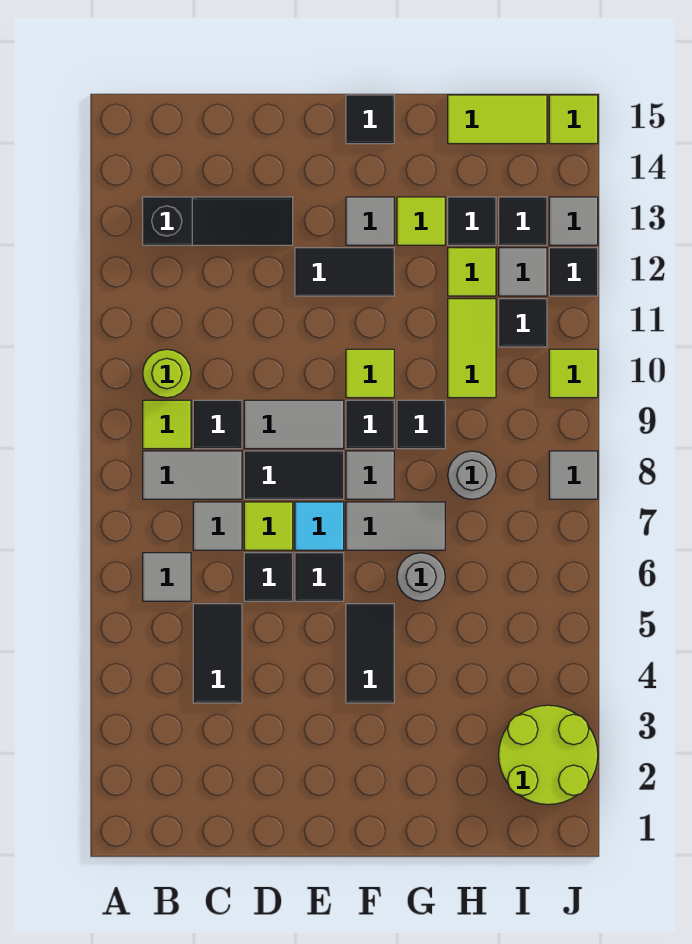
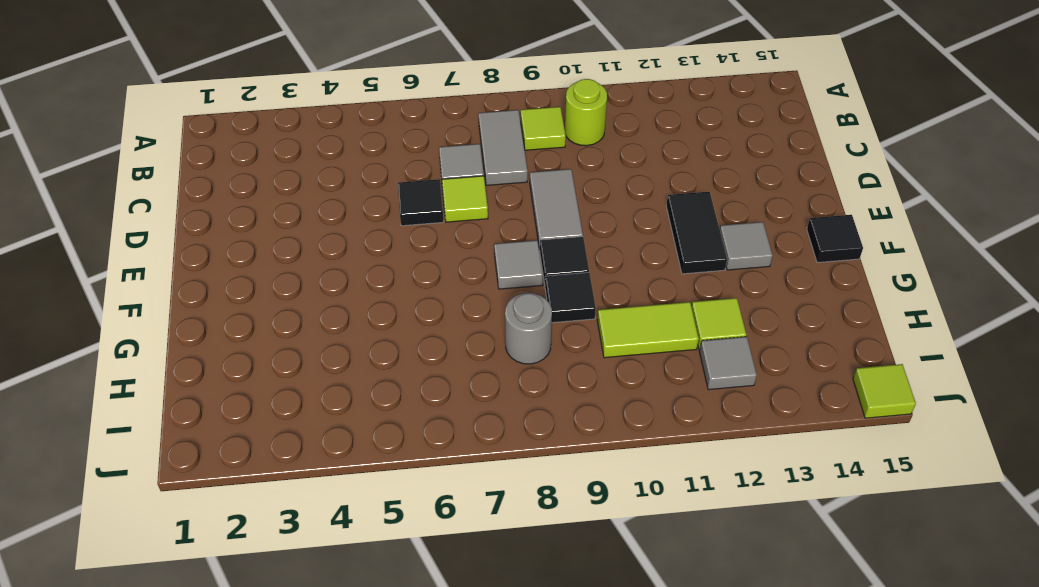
none -> grey 1x1 tile [143,553,191,601]
none -> black 1x3 slope [143,197,293,245]
none -> black 1x2 tile [193,604,242,703]
none -> black 1x1 tile [193,400,242,449]

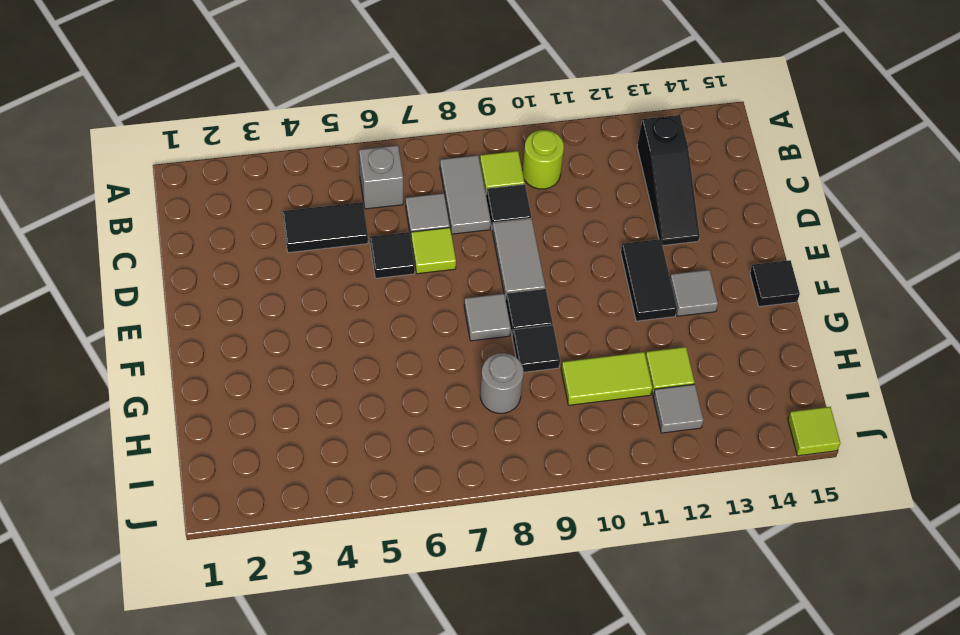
grey 1x1 brick [359,145,403,209] -> grey 1x1 tile [143,553,191,601]
none -> black 1x2 tile [244,451,344,499]
none -> black 1x1 tile [295,553,344,601]
none -> cyan 1x1 tile [295,502,344,550]
none -> black 1x2 tile [346,604,394,703]

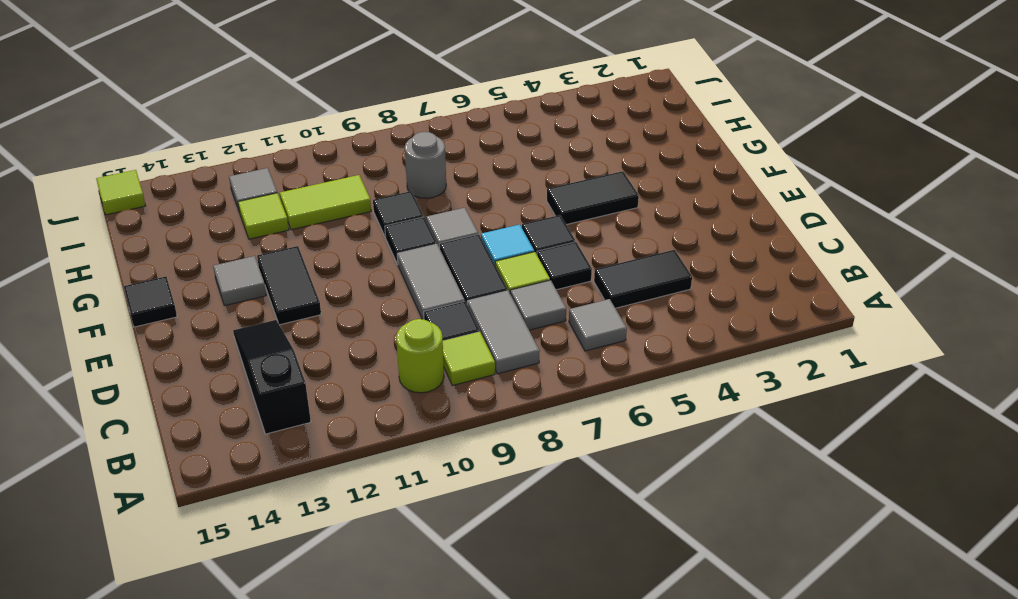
none -> grey 1x2 tile [346,502,445,550]
none -> lime 1x1 tile [346,349,394,398]
none -> grey 1x1 round brick [397,553,445,601]
none -> lime 1x1 tile [397,197,445,245]

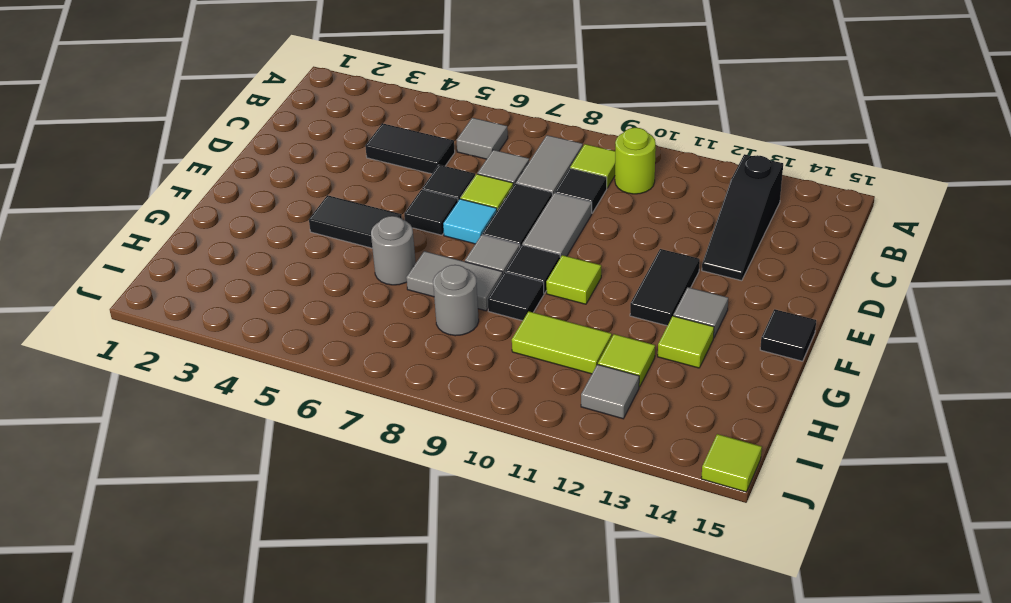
grey 1x2 tile [406,251,503,311] -> grey 1x2 tile turned to [346,502,445,550]
none -> black 1x1 tile [448,197,496,245]
none -> lime 1x2 tile [448,95,547,144]
none -> lime 2x2 round brick [499,705,598,805]
none -> black 1x1 tile [499,299,547,347]

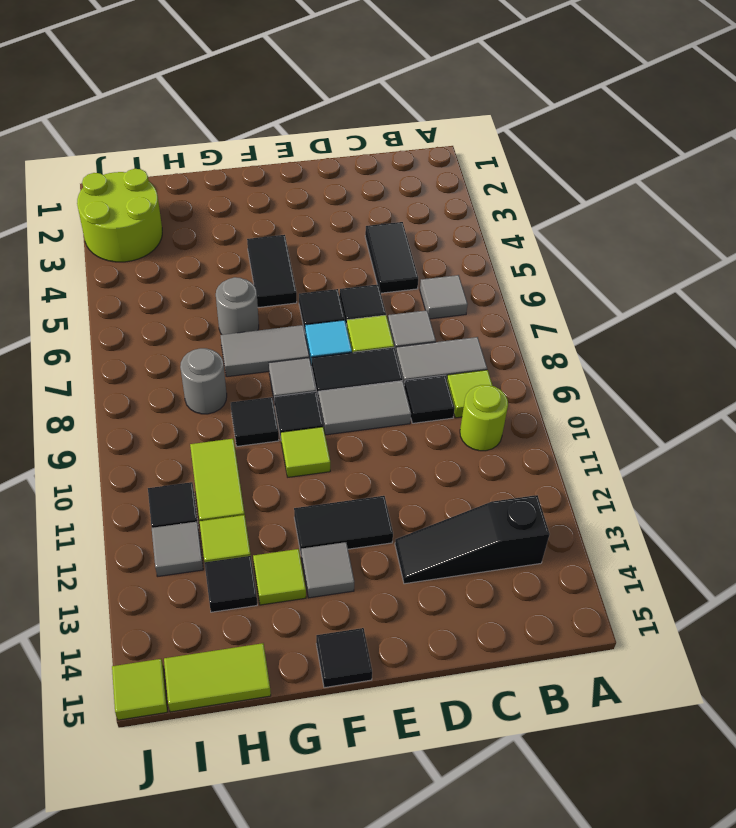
none -> black 1x1 tile [499,197,547,245]
none -> grey 1x1 tile [549,451,598,499]
none -> lime 1x1 tile [549,349,598,398]
none -> black 1x1 tile [549,248,598,296]

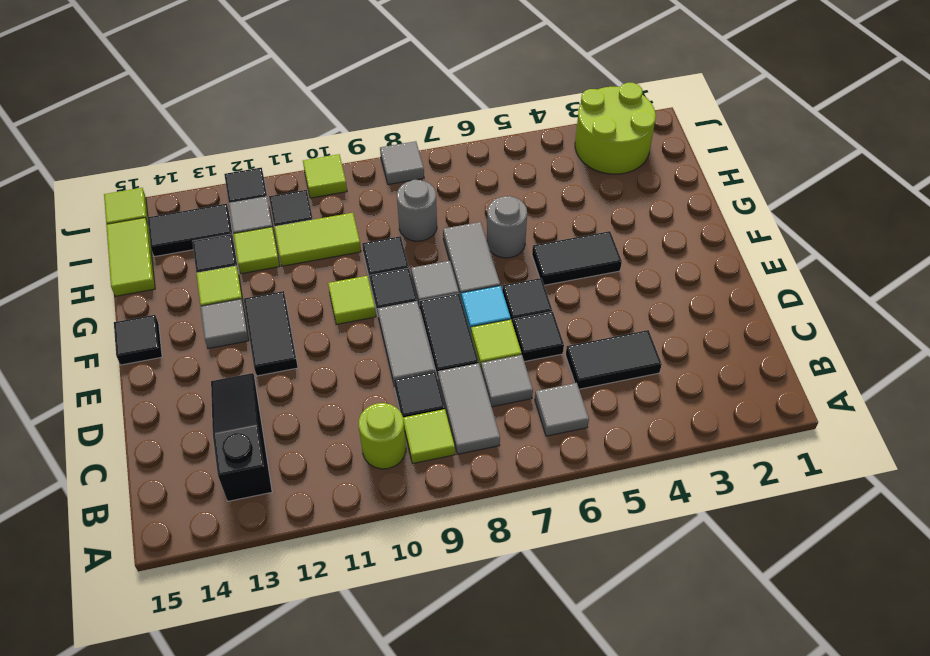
black 1x2 tile [148,204,234,257] -> black 1x1 tile [499,197,547,245]
none -> grey 1x1 tile [549,197,598,245]

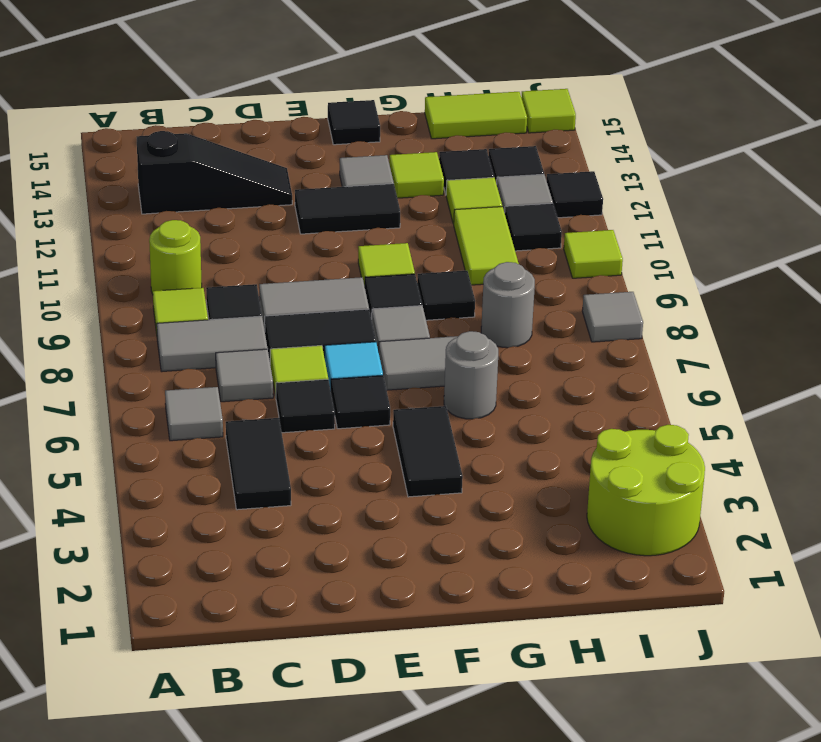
none -> grey 1x1 tile [549,197,598,245]

